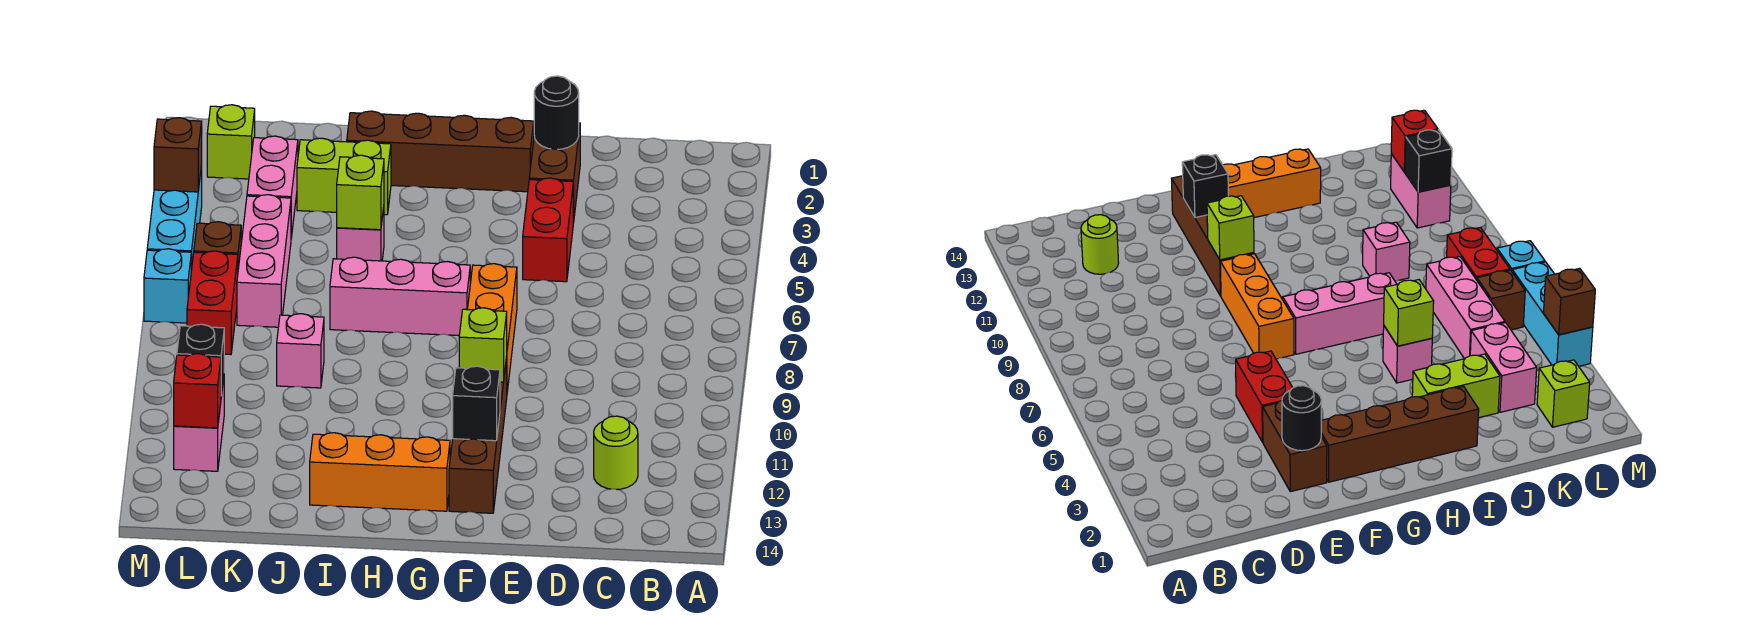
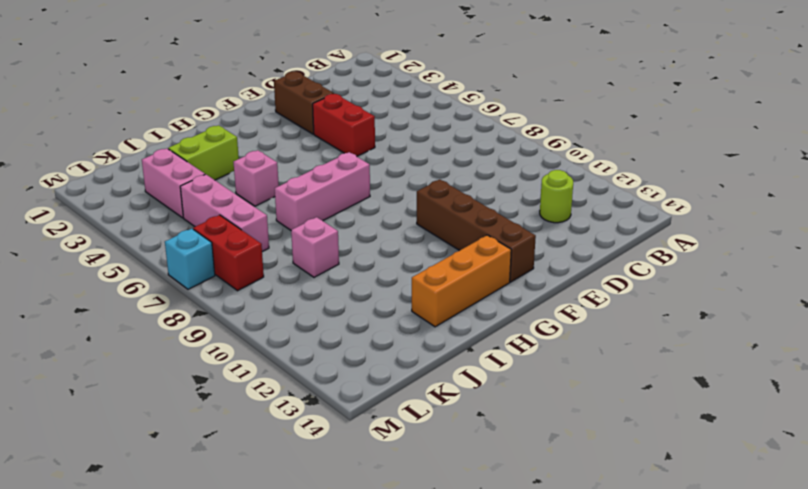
none -> brown 1x4 brick [347,111,534,192]
none -> orange 1x3 brick [467,264,517,391]
none -> lime 1x1 brick [207,105,255,179]

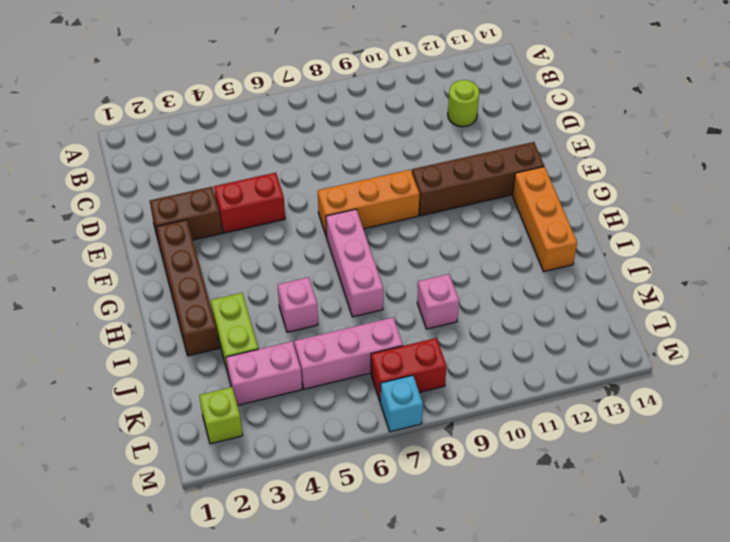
none -> brown 1x1 brick [194,222,241,269]
none -> pink 1x2 brick [174,379,224,471]
none -> cyan 1x3 brick [147,165,202,271]

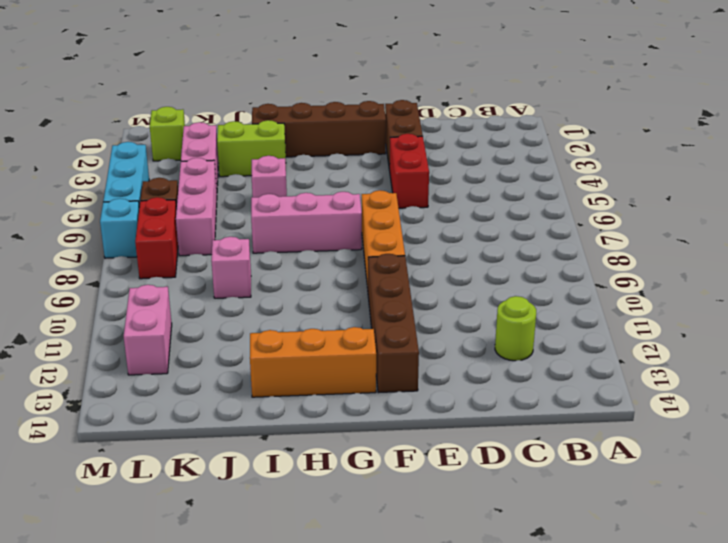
none -> black 1x1 round brick [534,76,579,149]
none -> lime 1x1 brick [459,308,507,382]
none -> black 1x1 brick [453,366,500,441]

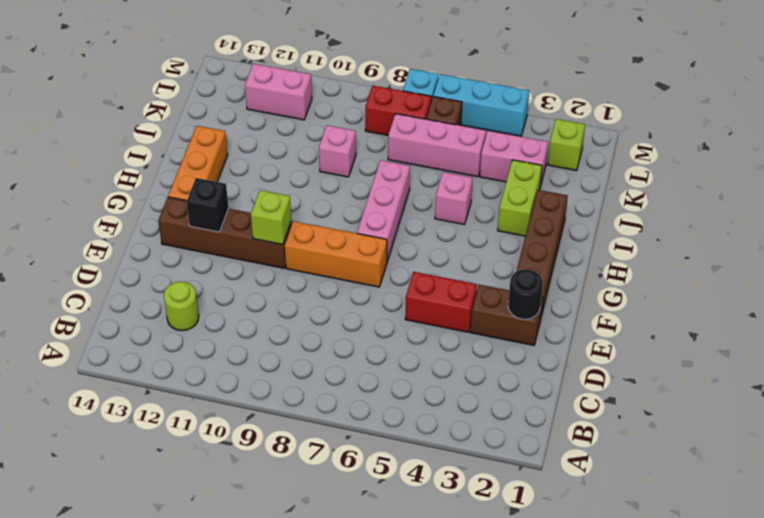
none -> lime 1x1 brick [337,155,384,230]
none -> black 1x1 brick [177,324,224,396]
none -> red 1x1 brick [174,354,221,428]

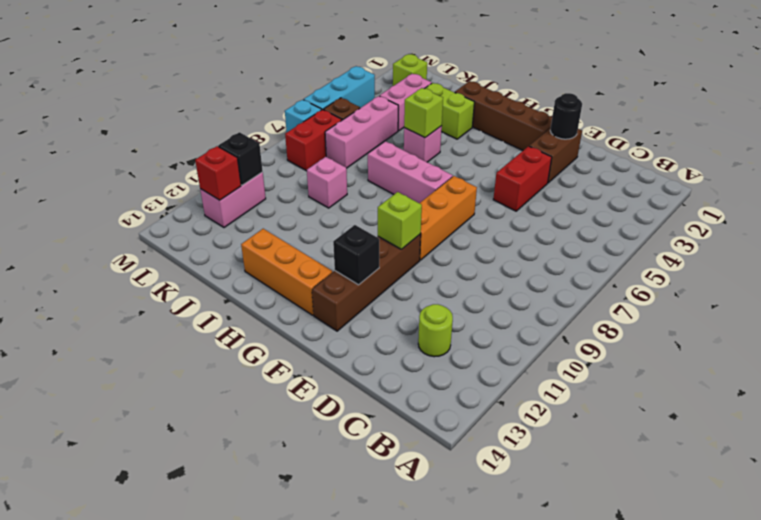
none -> brown 1x1 brick [154,118,202,192]

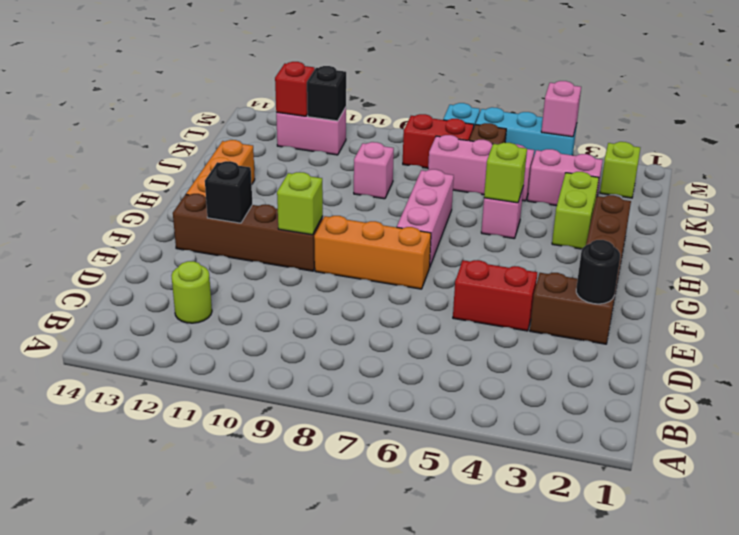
pink 1x1 brick [541,81,581,137] -> brown 1x1 brick [154,118,202,192]

